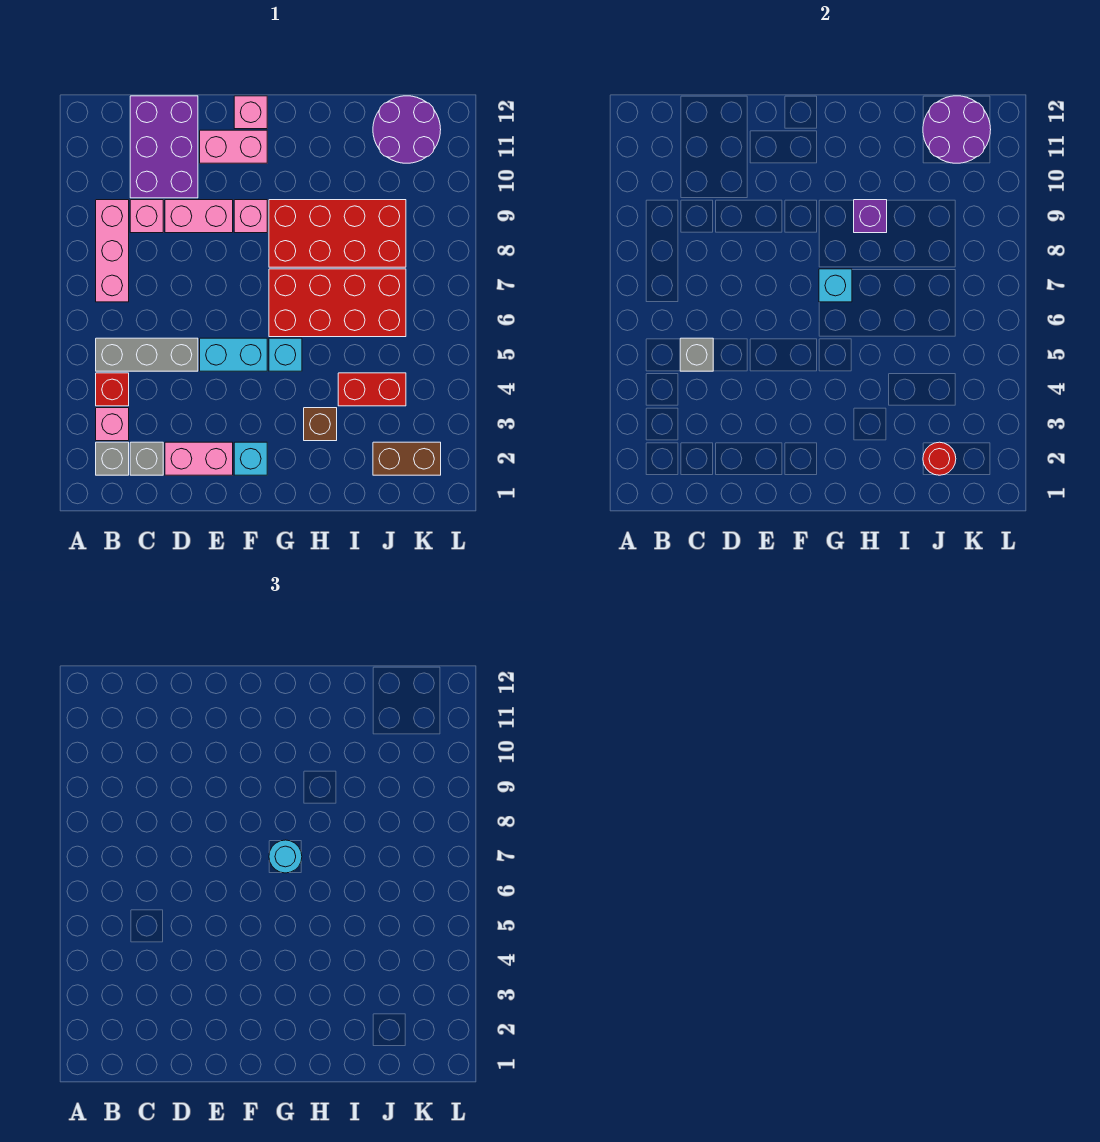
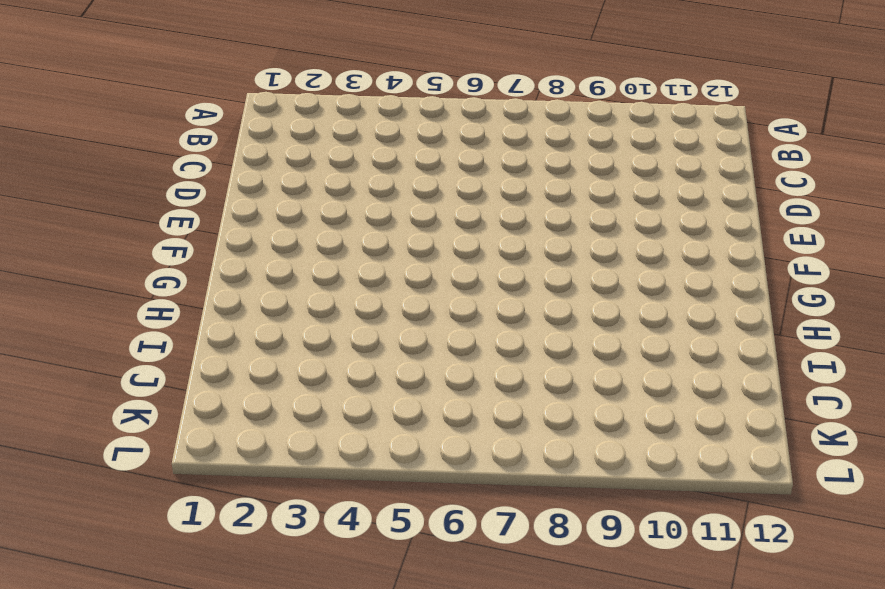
none -> grey 1x1 brick [96,442,129,475]
none -> pink 1x1 brick [96,408,129,441]
none -> red 1x1 brick [96,373,129,406]

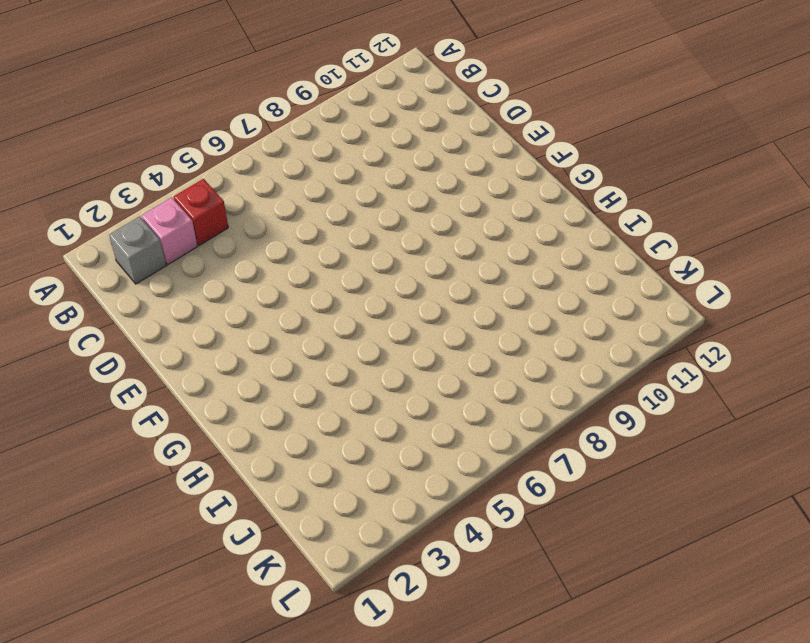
none -> grey 1x3 brick [96,338,198,371]
none -> pink 1x3 brick [96,200,129,302]
none -> grey 1x1 brick [130,442,163,475]

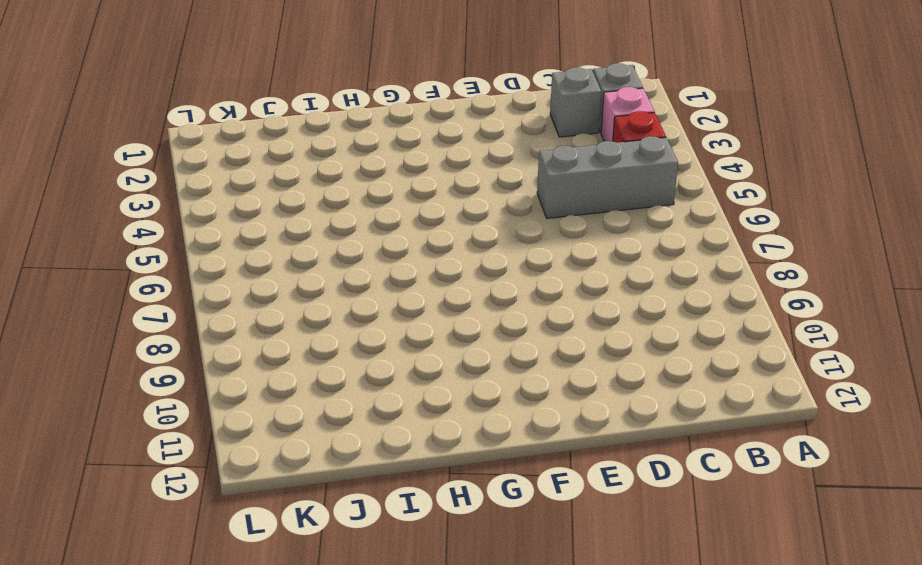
none -> pink 1x3 brick [96,200,129,302]
none -> pink 1x1 brick [130,200,163,233]
none -> purple 2x3 brick [130,96,198,198]

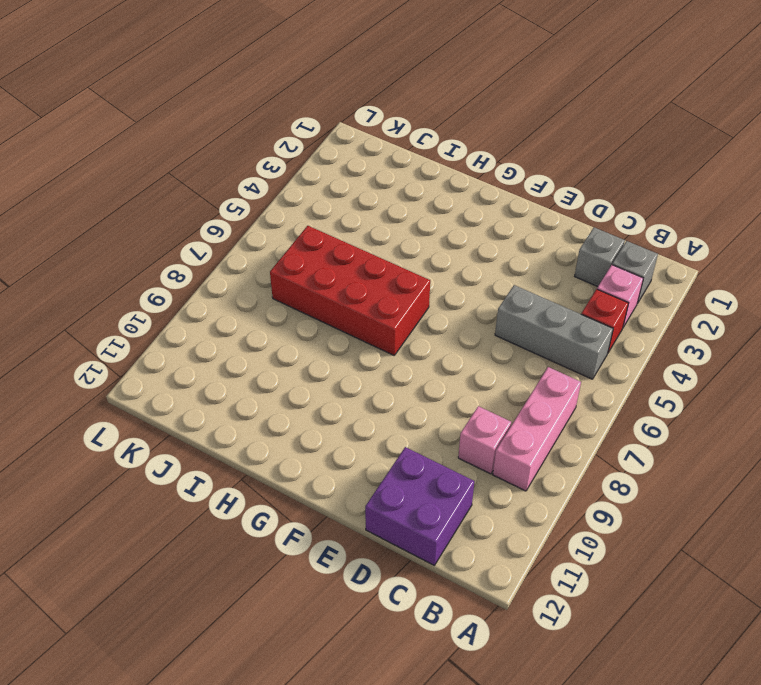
purple 2x2 brick [365,447,474,565] -> purple 2x3 brick [130,96,198,198]
none -> pink 1x2 brick [165,442,233,475]
none -> pink 1x2 brick [165,200,233,233]
none -> cyan 1x2 brick [200,338,267,371]

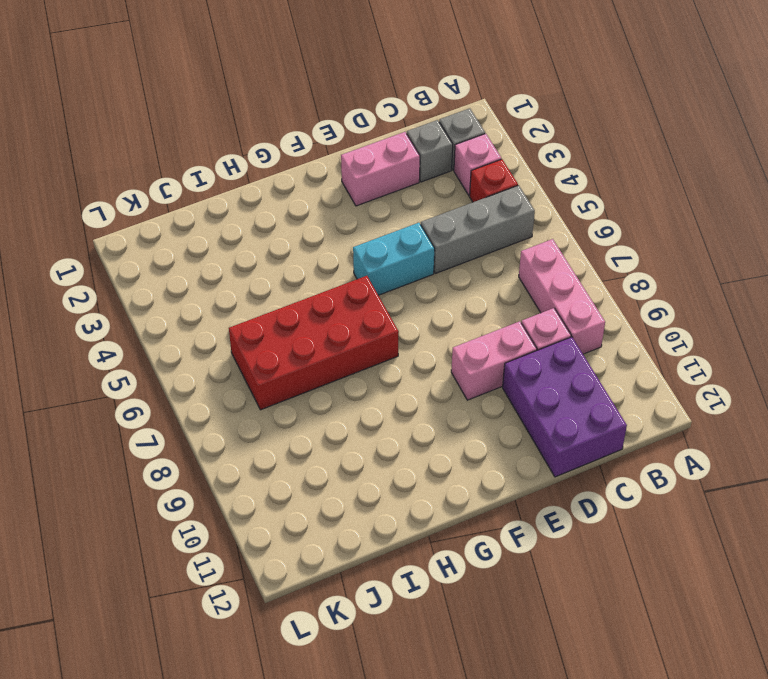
none -> pink 1x2 brick [200,130,267,163]
none -> cyan 1x1 brick [234,442,267,475]
none -> pink 1x1 brick [234,200,267,233]

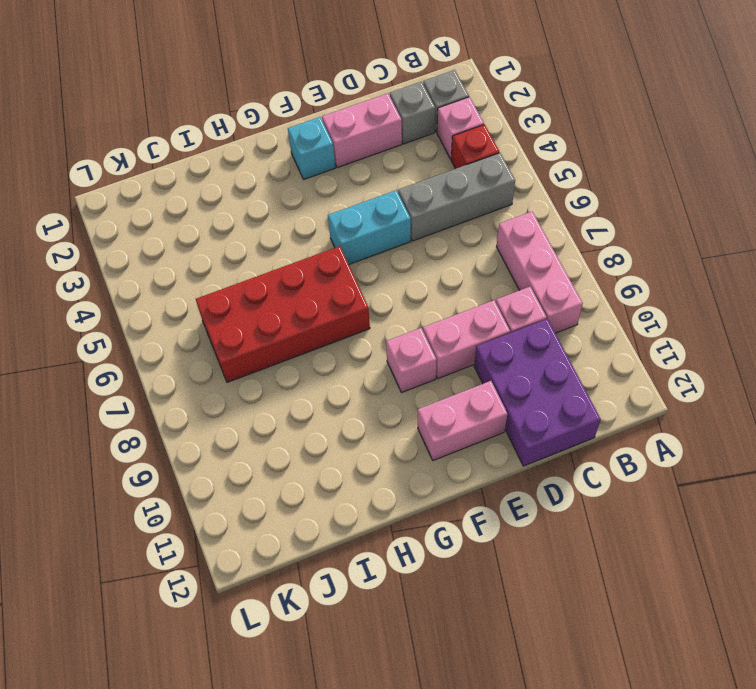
none -> pink 1x1 brick [234,96,267,129]
none -> cyan 1x1 brick [269,338,302,371]
none -> red 2x4 brick [269,200,406,267]

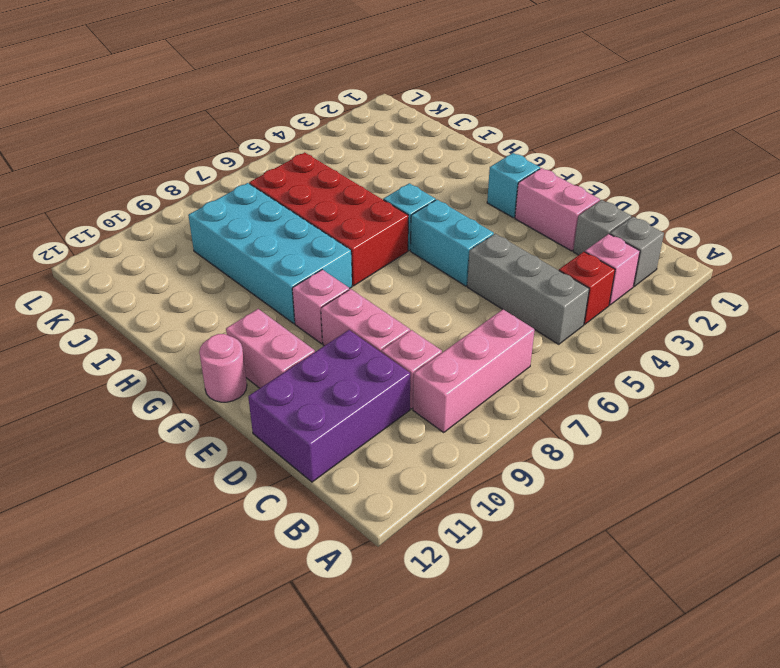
pink 1x1 round brick [199,334,247,402] -> pink 1x1 brick [234,96,267,129]
cyan 2x4 brick [188,183,352,323] -> red 2x4 brick [269,200,406,267]
none -> brown 1x1 brick [304,408,337,441]
none -> red 1x2 brick [338,373,406,406]
none -> brown 1x2 brick [373,442,441,475]

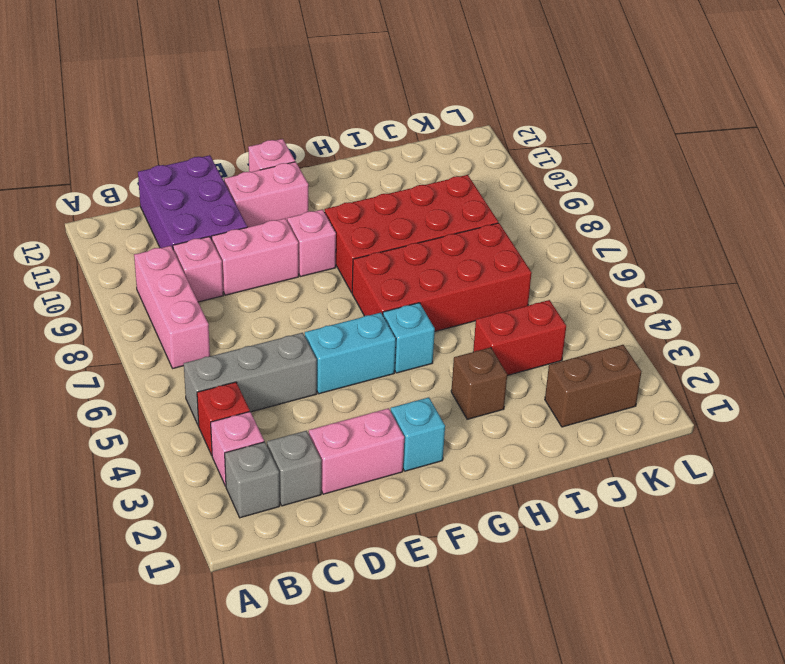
none -> purple 2x2 round brick [373,96,441,163]
none -> grey 1x1 brick [680,338,713,371]
none -> cyan 1x1 brick [819,269,852,302]

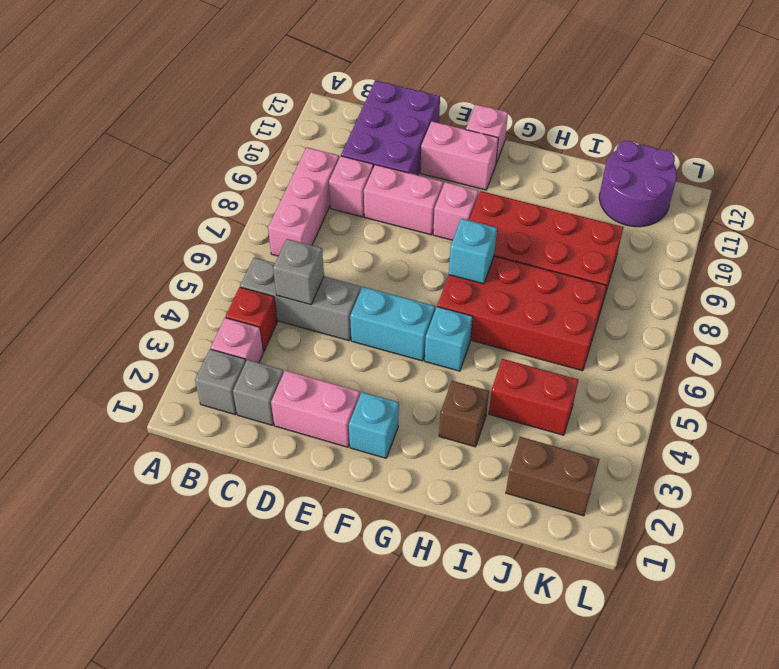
none -> purple 1x1 brick [854,200,887,233]
none -> red 1x1 round brick [923,442,956,475]
none -> purple 2x2 round brick [923,96,991,163]

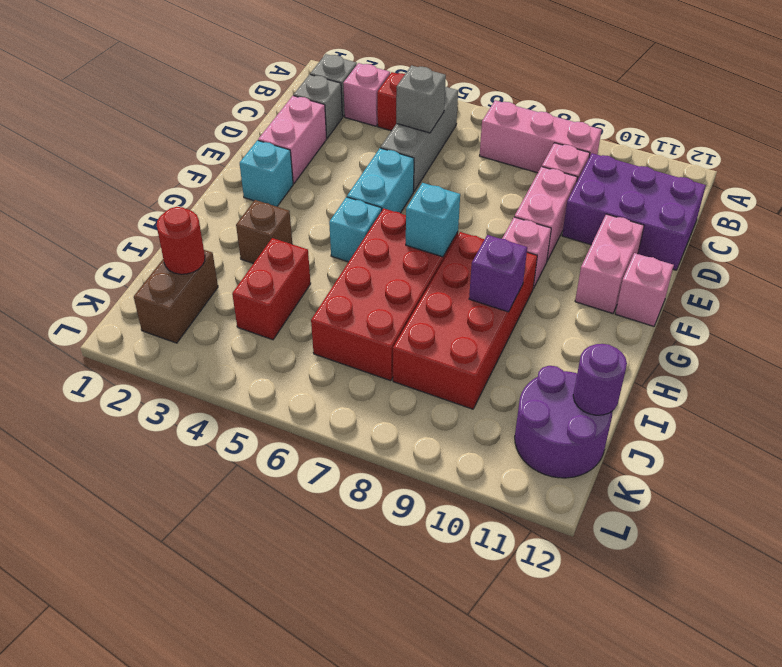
purple 1x1 round brick [573,344,627,415] -> purple 2x2 round brick [923,96,991,163]
none -> cyan 1x1 round brick [269,840,302,873]

